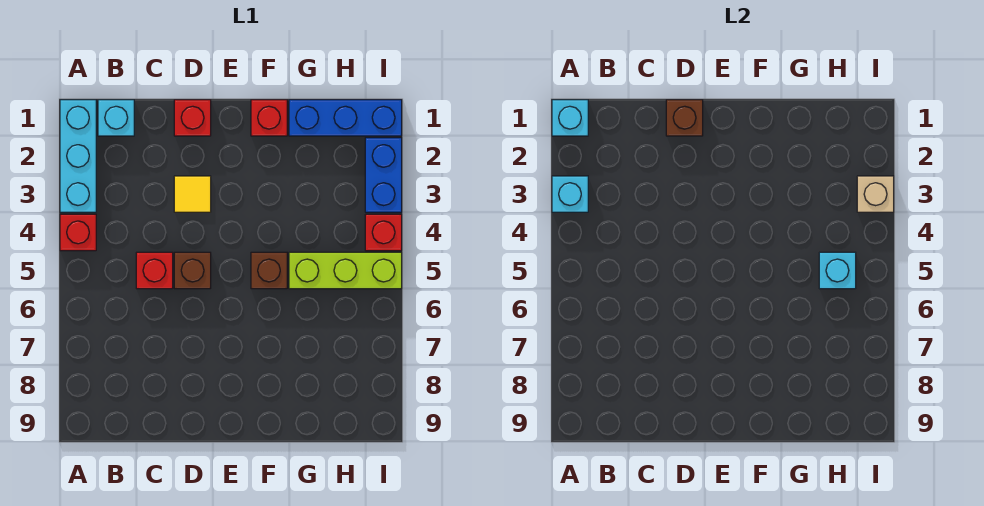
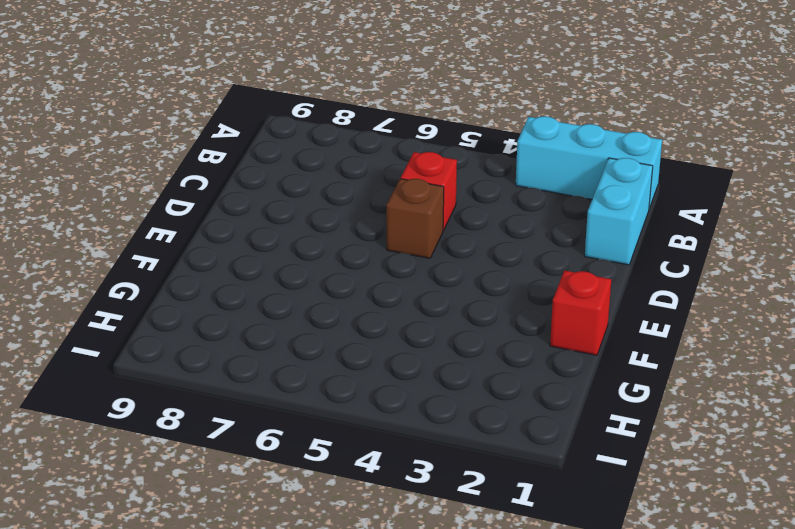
cyan 1x2 brick [585,158,653,265] -> cyan 1x1 brick [98,100,134,136]
none -> red 1x1 brick [60,214,96,251]
none -> red 1x1 brick [174,100,211,136]
none -> yellow 1x1 tile [174,176,211,212]

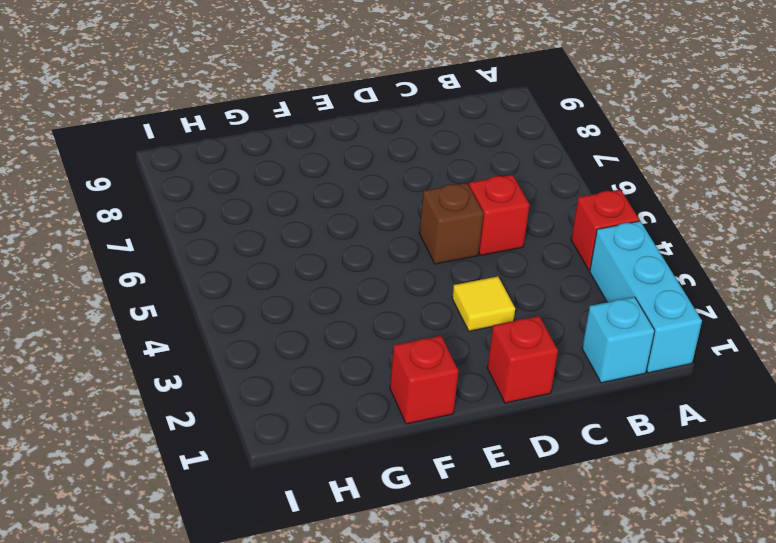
none -> brown 1x1 brick [251,252,287,289]
none -> blue 1x3 brick [289,100,402,136]
none -> lime 1x3 brick [289,252,402,289]

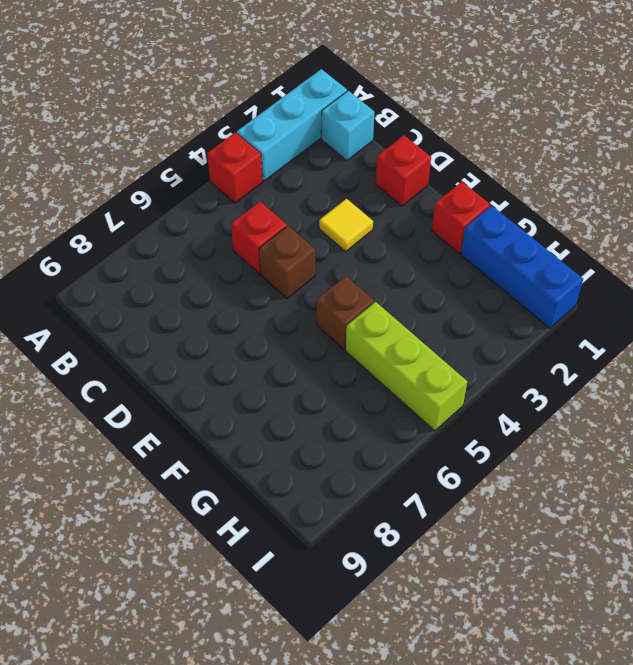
none -> blue 1x2 brick [365,138,402,212]
none -> red 1x1 brick [365,214,402,251]
none -> cyan 1x1 brick [552,100,588,136]

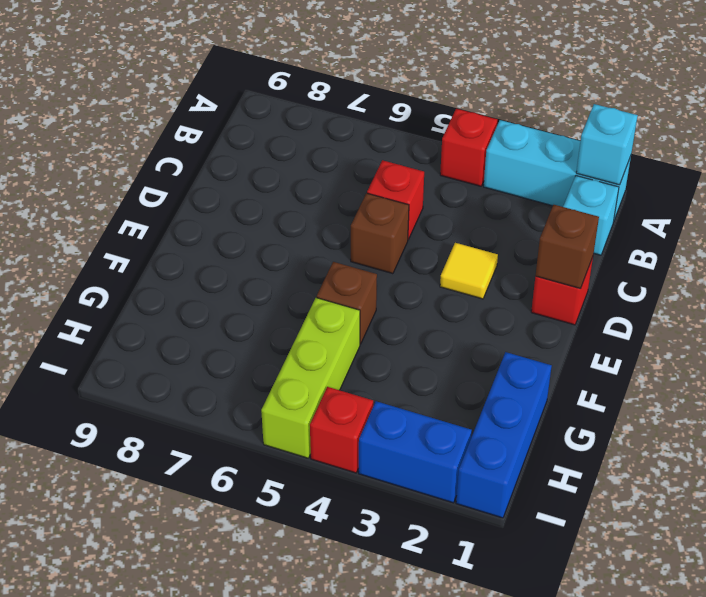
none -> red 1x1 brick [251,100,287,136]
none -> cyan 1x1 brick [552,176,588,212]
none -> cyan 1x1 brick [819,252,856,289]

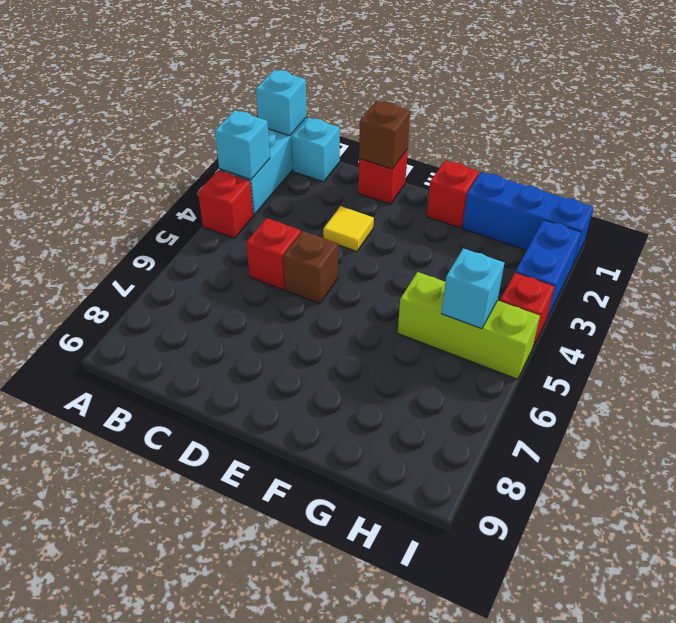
none -> brown 1x1 brick [251,252,287,289]
none -> tan 1x1 brick [857,176,894,212]

